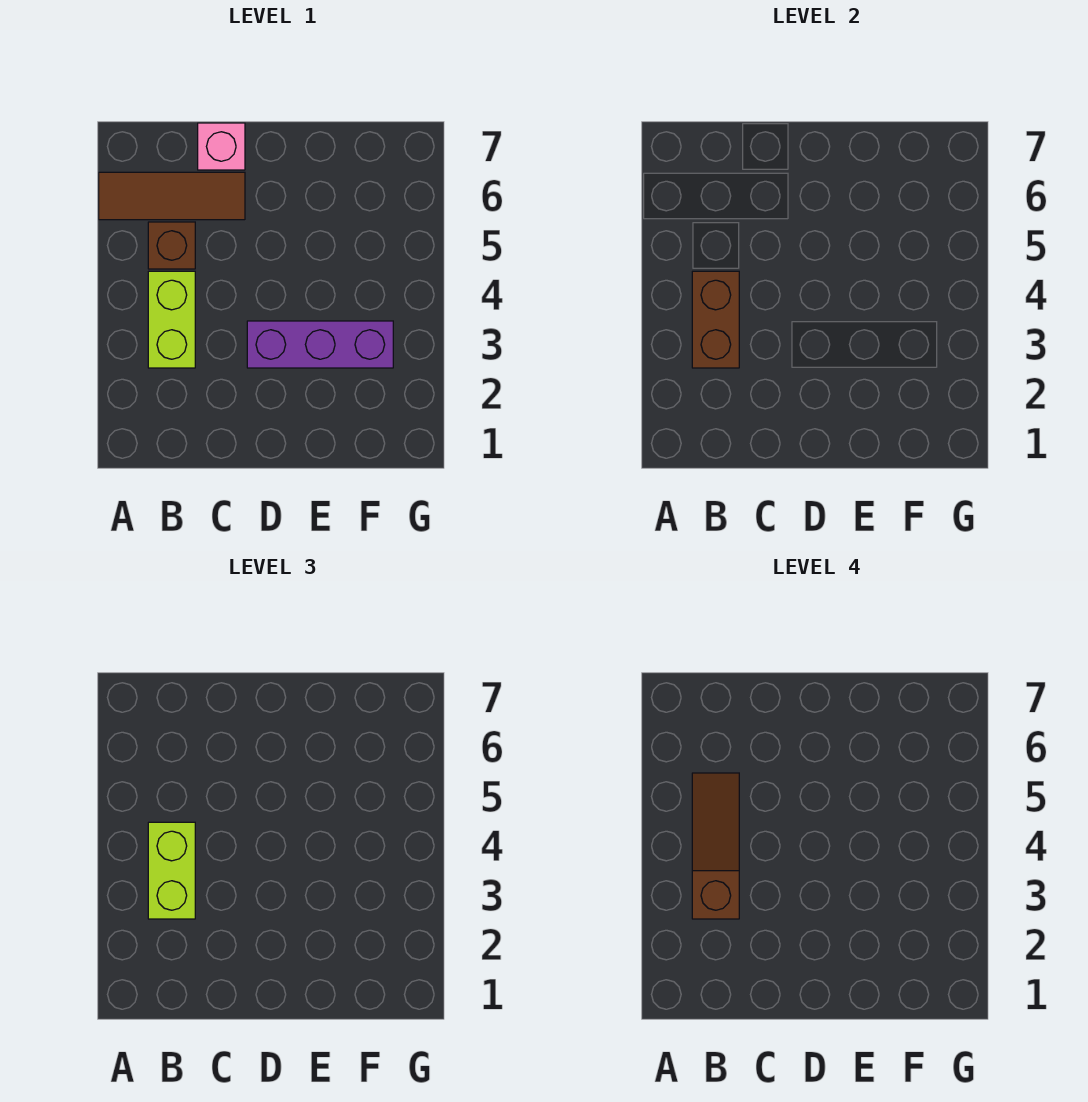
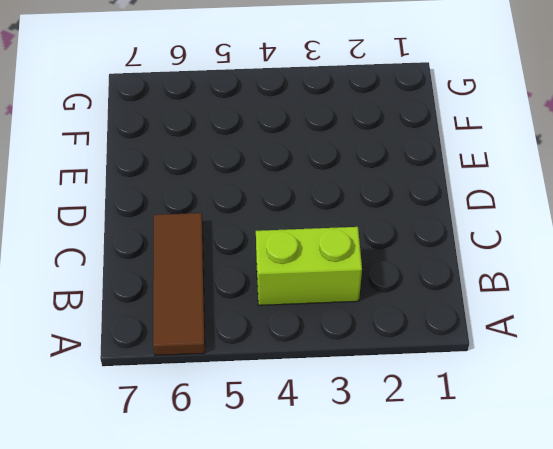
none -> brown 1x1 brick [148,222,195,269]
none -> pink 1x1 brick [198,123,245,170]

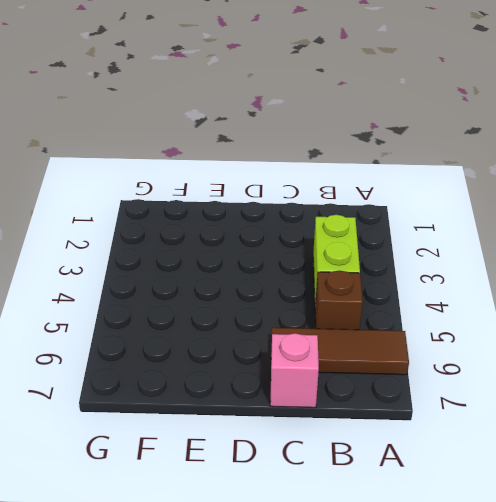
none -> purple 1x3 brick [247,321,393,368]
none -> brown 1x2 brick [692,271,739,368]

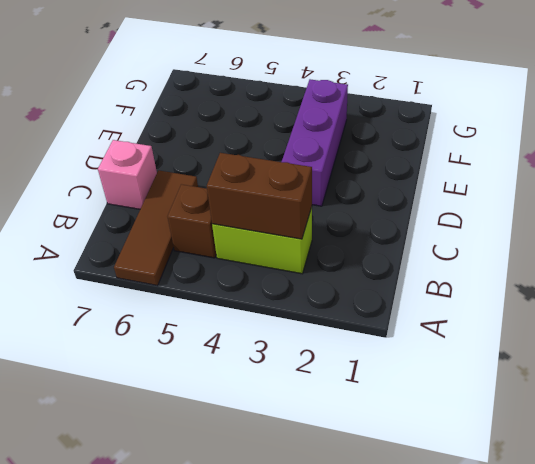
none -> lime 1x2 brick [148,822,195,919]
none -> brown 1x3 slope [692,773,739,919]

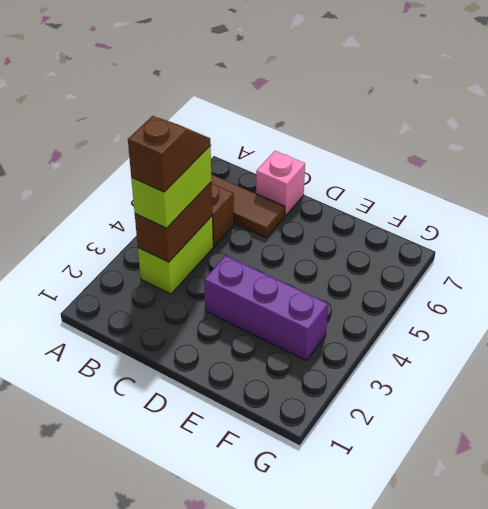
brown 1x2 slope [128,116,211,192] -> brown 1x3 slope [692,773,739,919]

